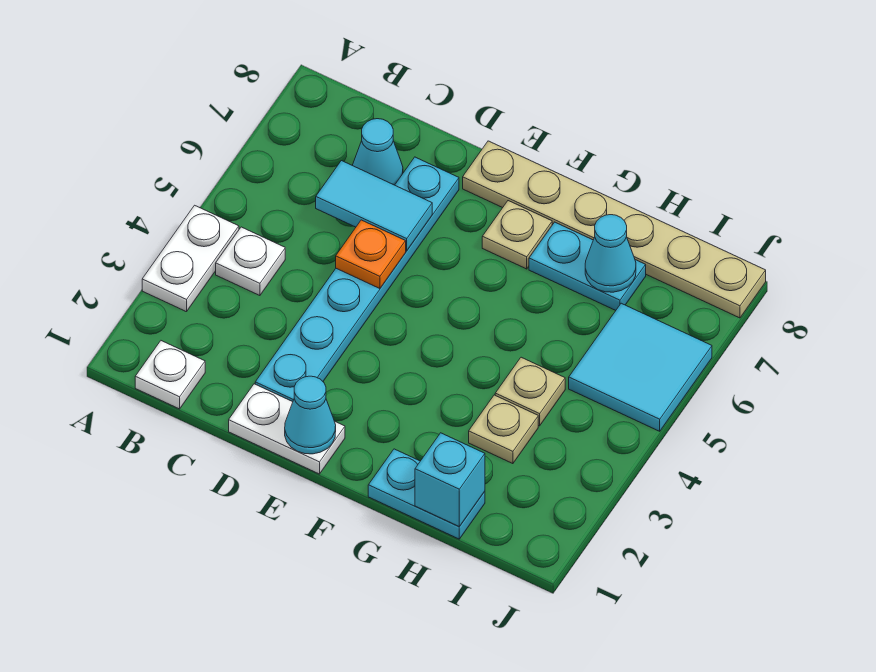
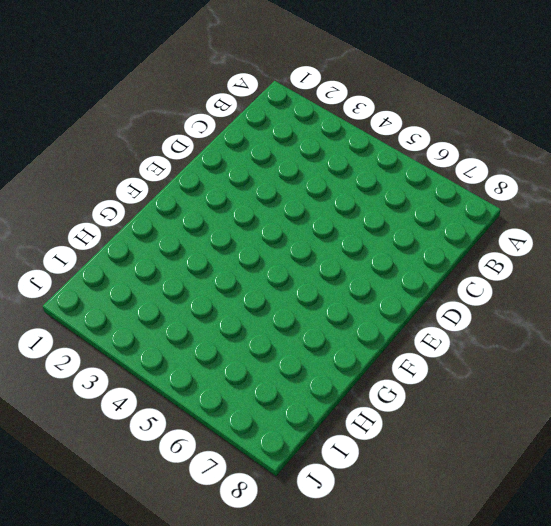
none -> white 1x2 plate [142,205,239,312]
none -> white 1x1 plate [135,341,205,409]
none -> white 1x1 plate [216,227,285,296]

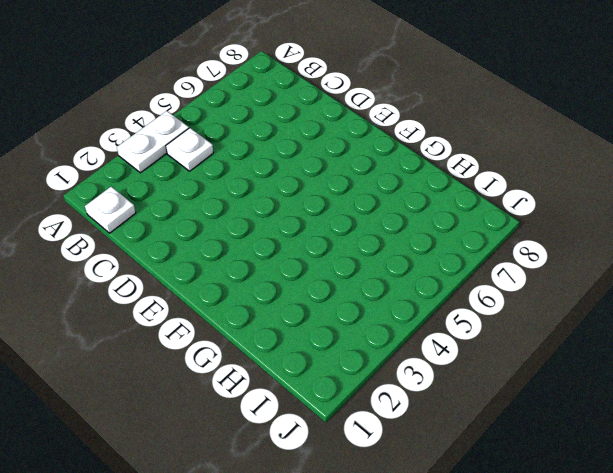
none -> cyan 1x1 cone [352,119,403,185]
none -> white 1x2 plate [229,384,345,474]
none -> cyan 1x6 plate [255,157,459,402]

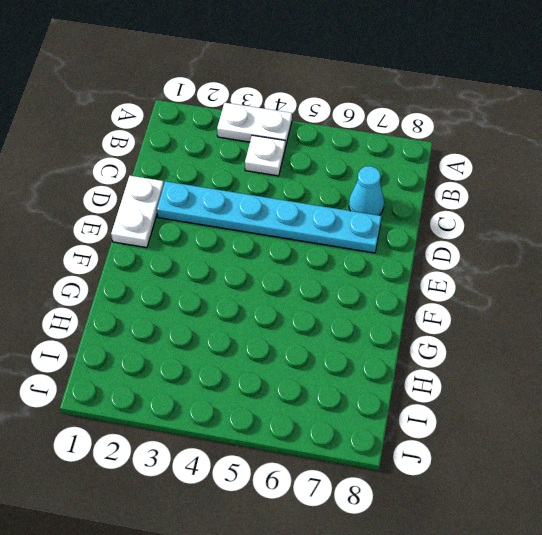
none -> white 1x1 plate [135,341,205,409]
none -> tan 1x6 plate [463,141,766,318]
none -> tan 1x1 plate [482,201,552,269]

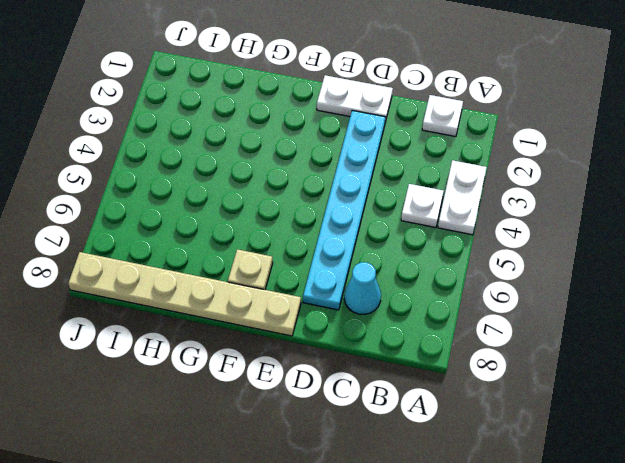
none -> cyan 1x2 plate [368,449,485,539]
none -> cyan 1x2 plate [529,222,646,310]
none -> tan 1x1 plate [469,395,538,464]

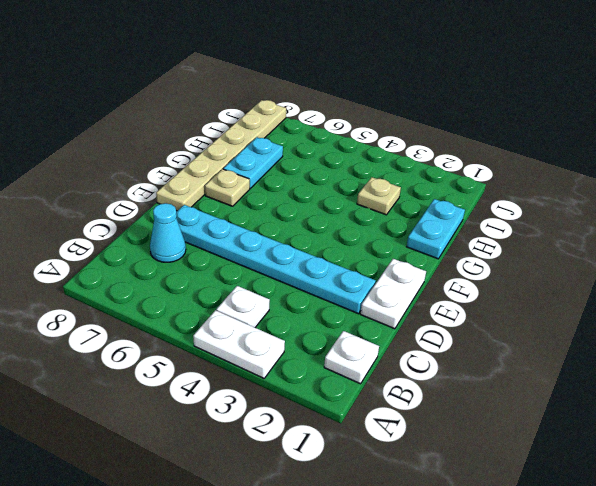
none -> tan 1x1 plate [495,357,565,426]
none -> cyan 2x2 tile [569,303,712,431]
none -> cyan 1x2 tile [316,161,432,251]

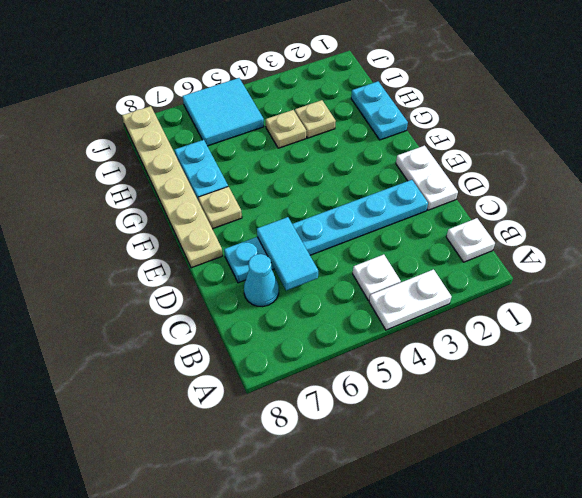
none -> orange 1x1 plate [336,220,406,289]
none -> cyan 1x1 cone [285,376,336,454]
none -> cyan 1x1 brick [415,433,485,527]

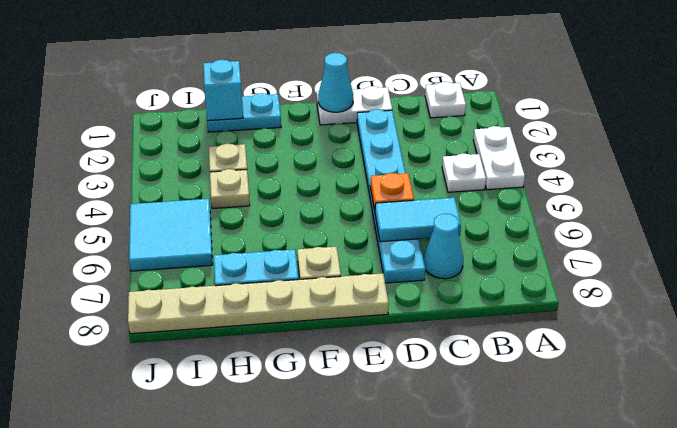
none -> cyan 1x1 cone [585,215,636,292]

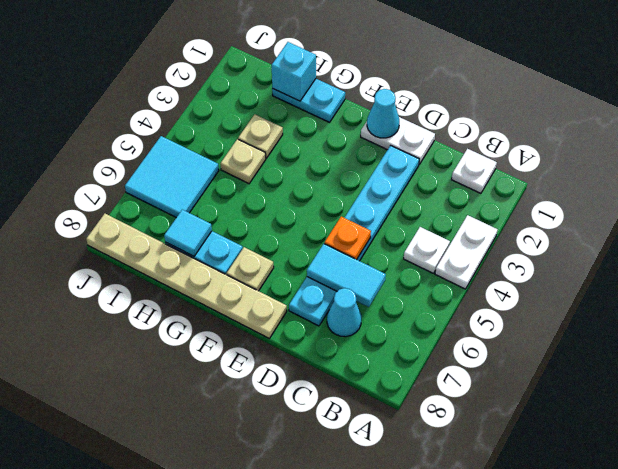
cyan 1x1 tile [164,210,212,256] -> cyan 1x1 cone [585,215,636,292]

